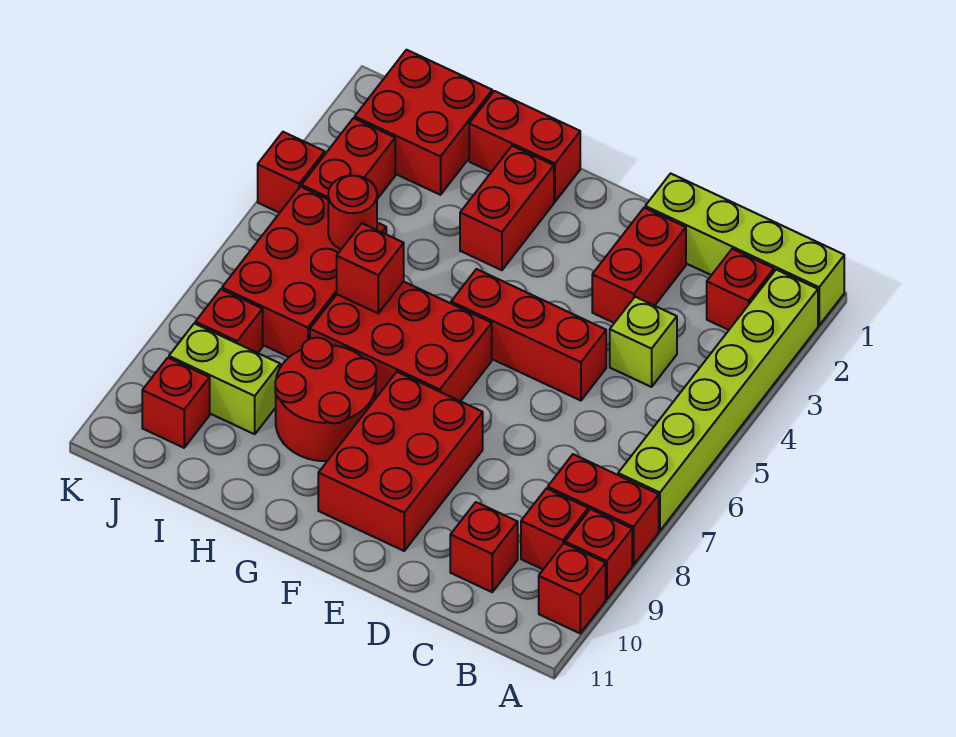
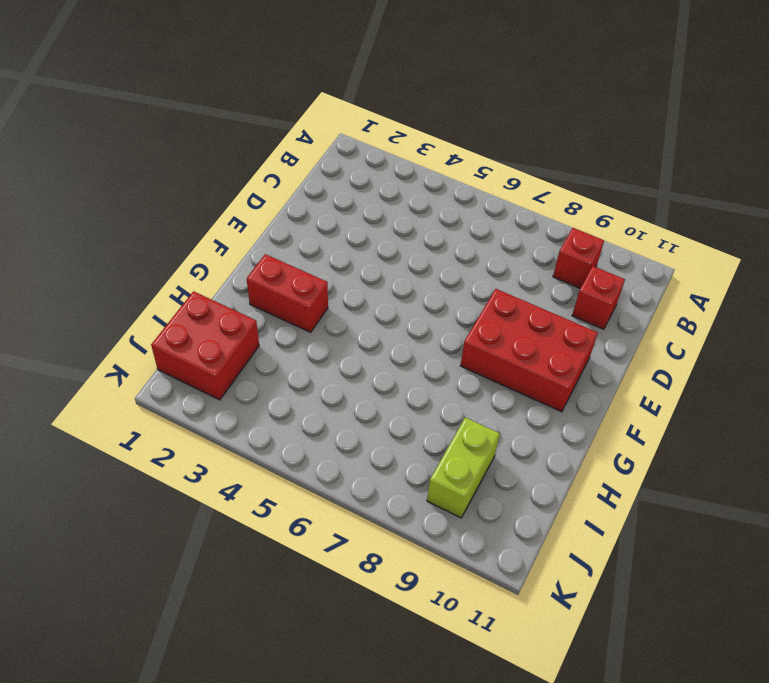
none -> lime 1x4 brick [645,173,844,325]
none -> lime 1x6 brick [618,270,818,531]
none -> red 1x2 brick [548,454,659,565]

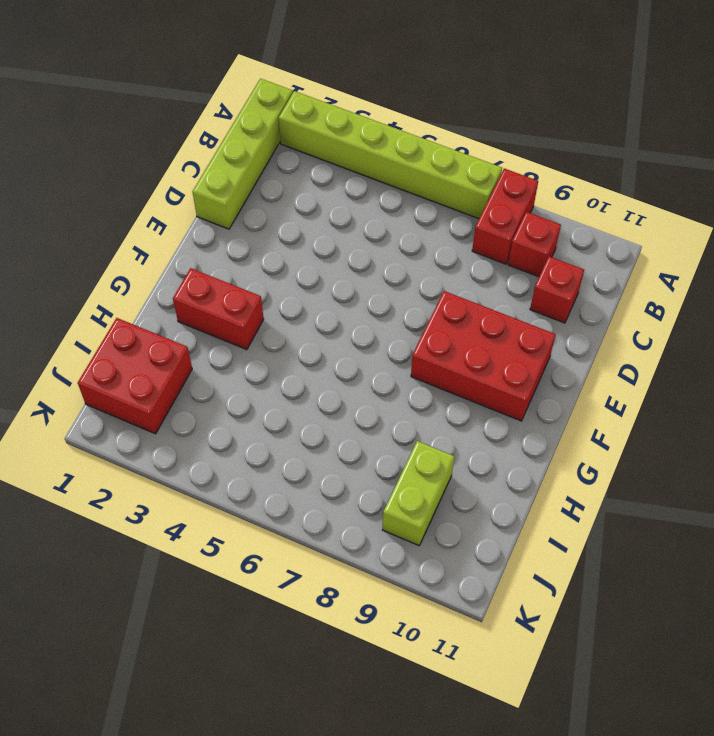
none -> red 1x1 brick [565,509,632,599]
none -> red 1x1 brick [539,543,606,633]
none -> red 1x1 brick [707,249,774,330]

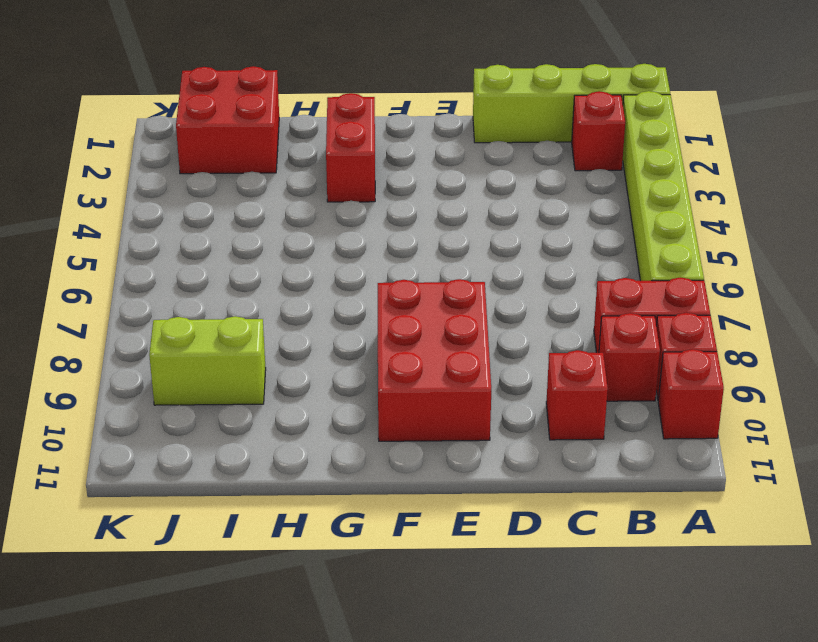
none -> lime 1x1 brick [610,297,677,387]
none -> red 1x2 brick [592,208,686,323]
none -> red 1x3 brick [451,269,606,401]

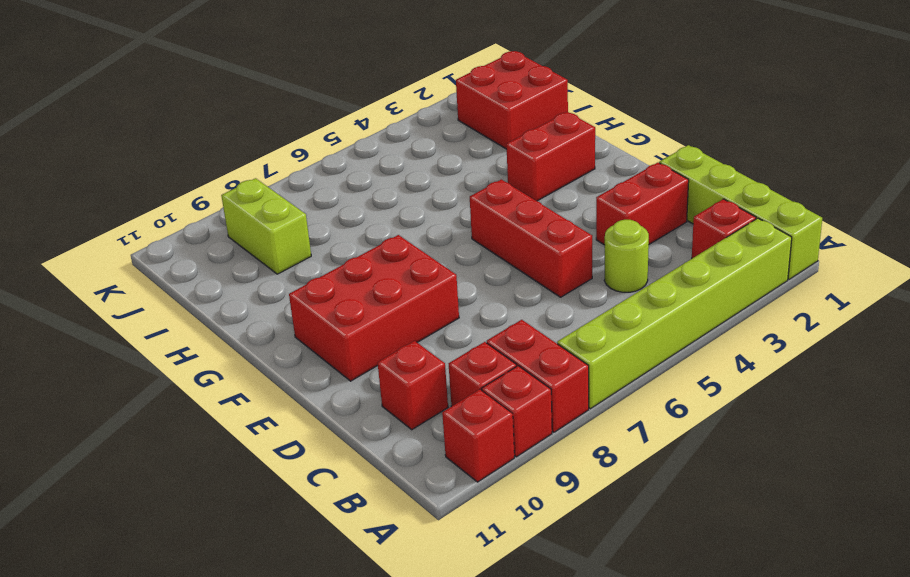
lime 1x1 round brick [604,220,649,292] -> lime 1x1 brick [610,297,677,387]
none -> red 2x3 brick [310,281,492,401]
none -> red 1x2 brick [469,91,580,202]
none -> red 2x2 round brick [275,338,376,461]

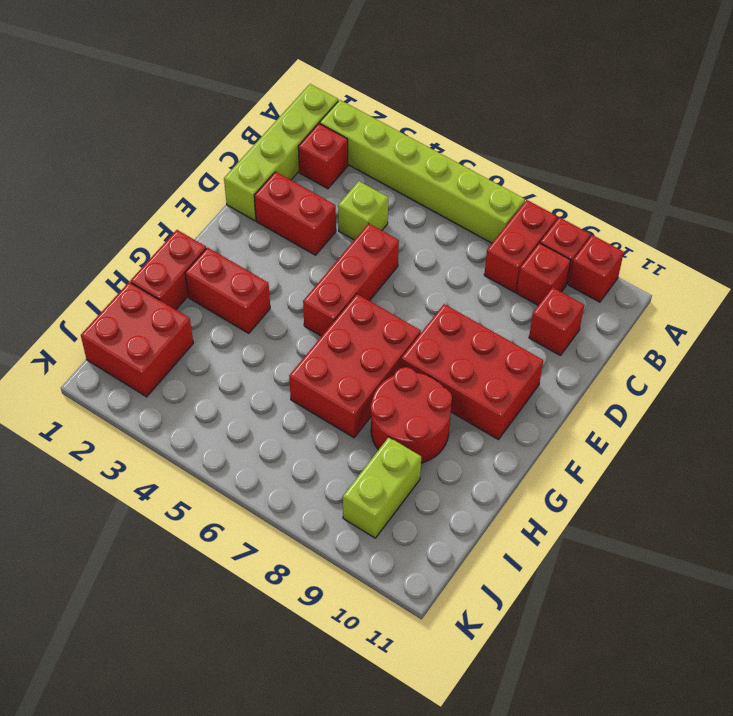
none -> red 2x3 brick [222,187,386,357]
none -> red 1x2 brick [302,118,395,199]
none -> red 1x1 brick [195,289,263,353]

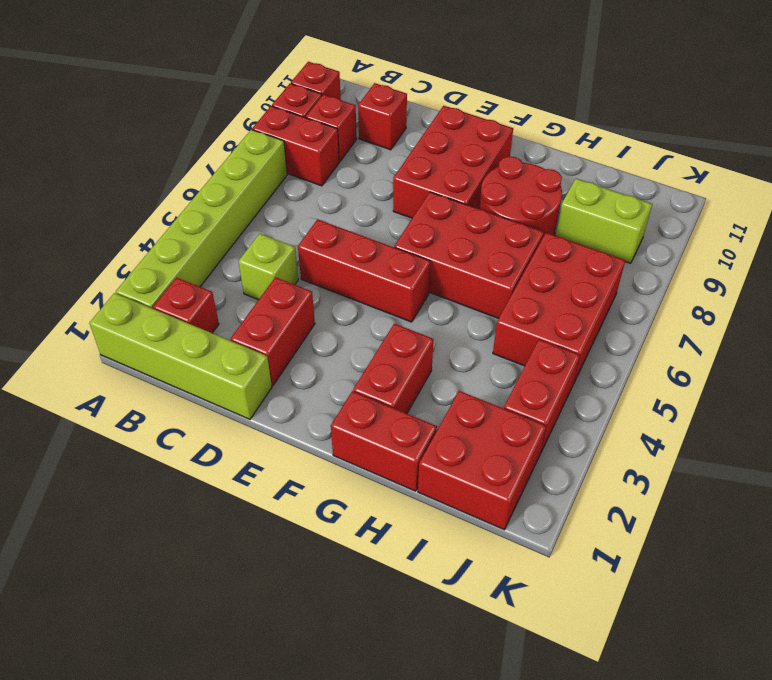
none -> red 1x1 brick [195,289,263,353]
none -> red 1x1 brick [142,358,210,448]
none -> red 1x1 brick [258,132,325,213]

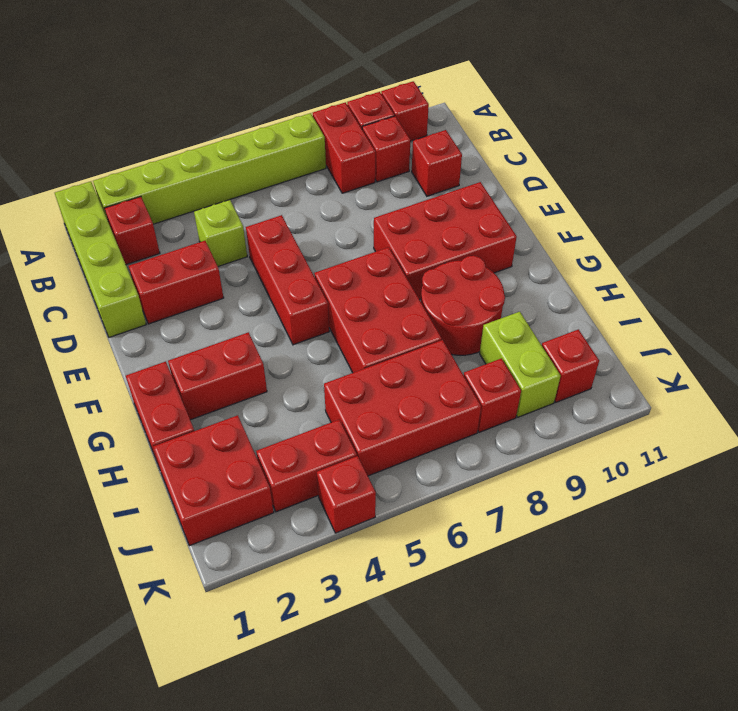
none -> red 1x1 brick [337,223,404,313]
none -> red 1x1 round brick [328,175,377,249]

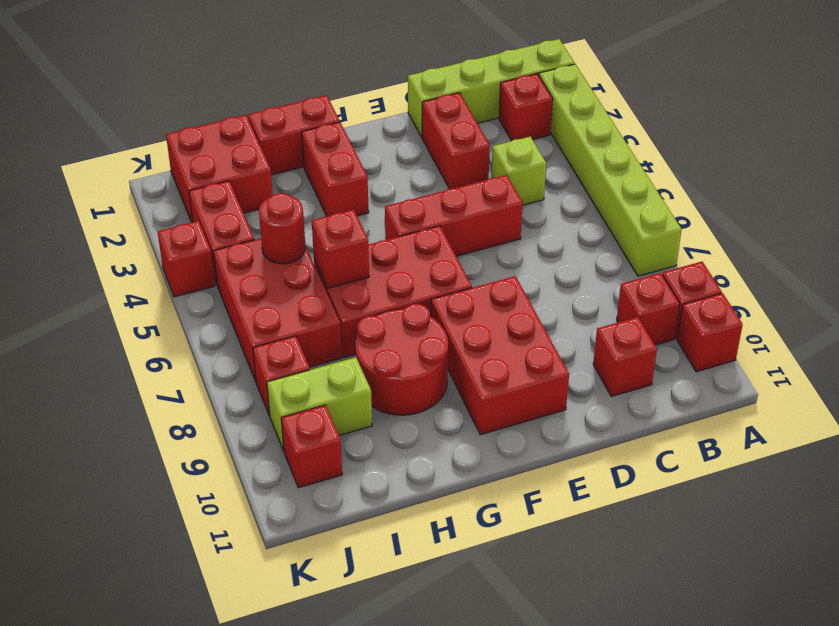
none -> red 1x2 brick [548,454,659,565]

